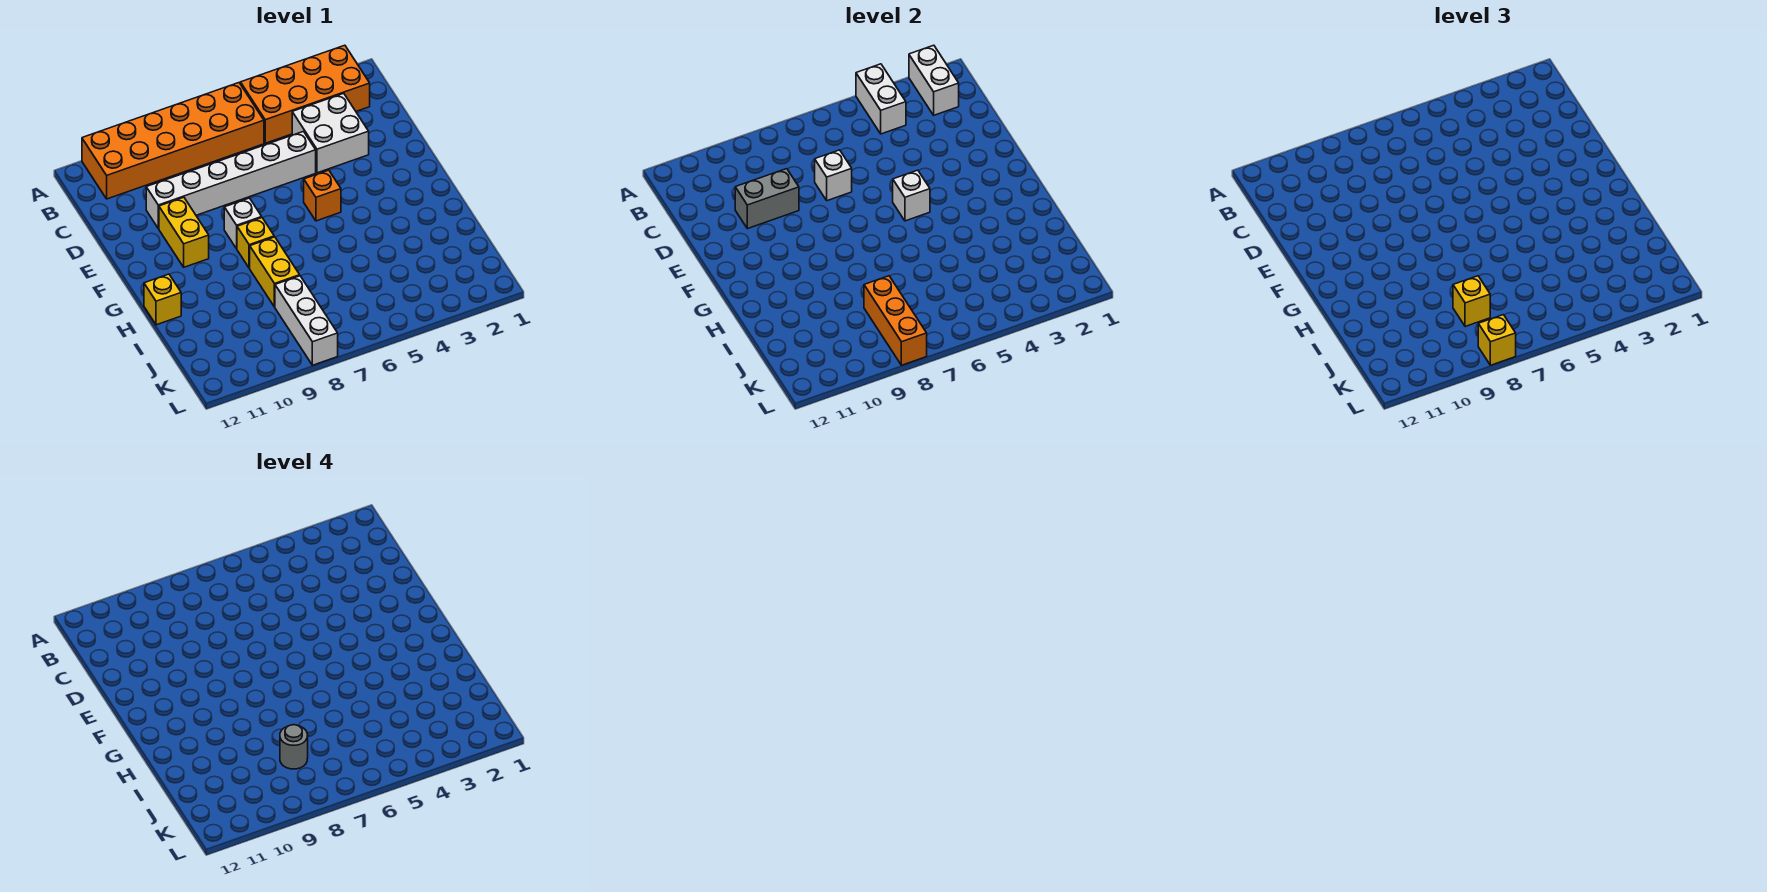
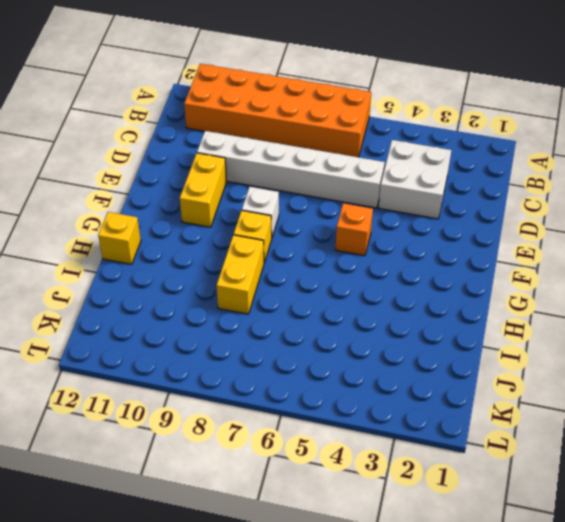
none -> orange 2x4 brick [241,45,370,143]
none -> white 1x3 brick [275,276,338,365]
none -> white 1x2 brick [909,45,959,115]

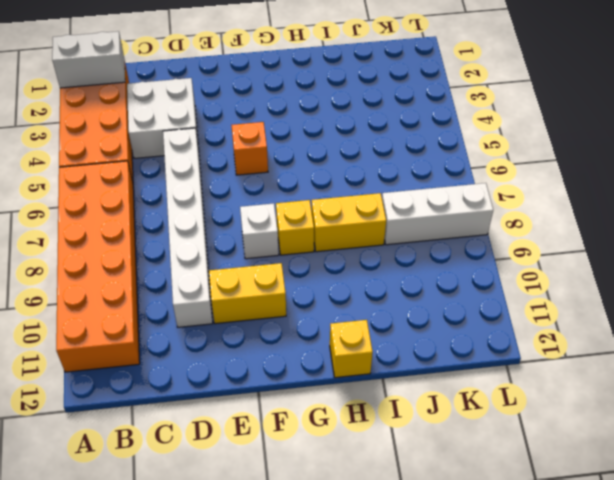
none -> white 1x2 brick [856,64,906,134]
none -> white 1x1 brick [815,150,852,201]
none -> grey 1x2 brick [735,169,799,229]

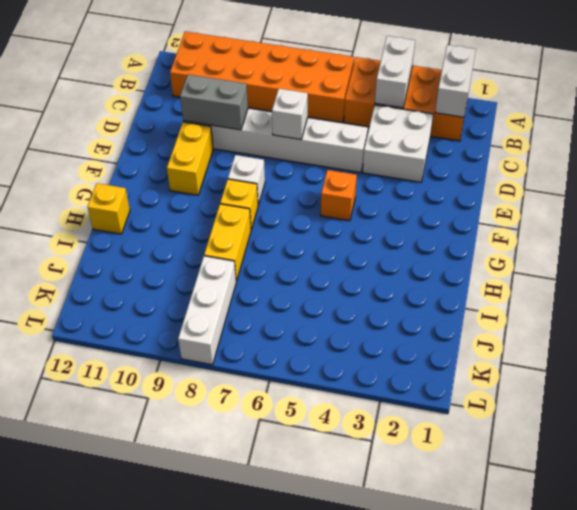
none -> white 1x1 brick [893,170,930,221]
none -> orange 1x3 brick [864,276,927,365]
none -> yellow 1x1 brick [1453,276,1490,327]

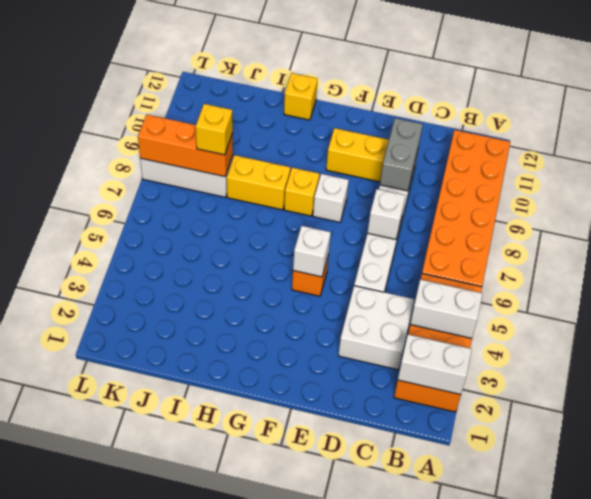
none -> yellow 1x1 brick [1478,315,1516,365]
none -> grey 1x1 round brick [280,725,308,769]

